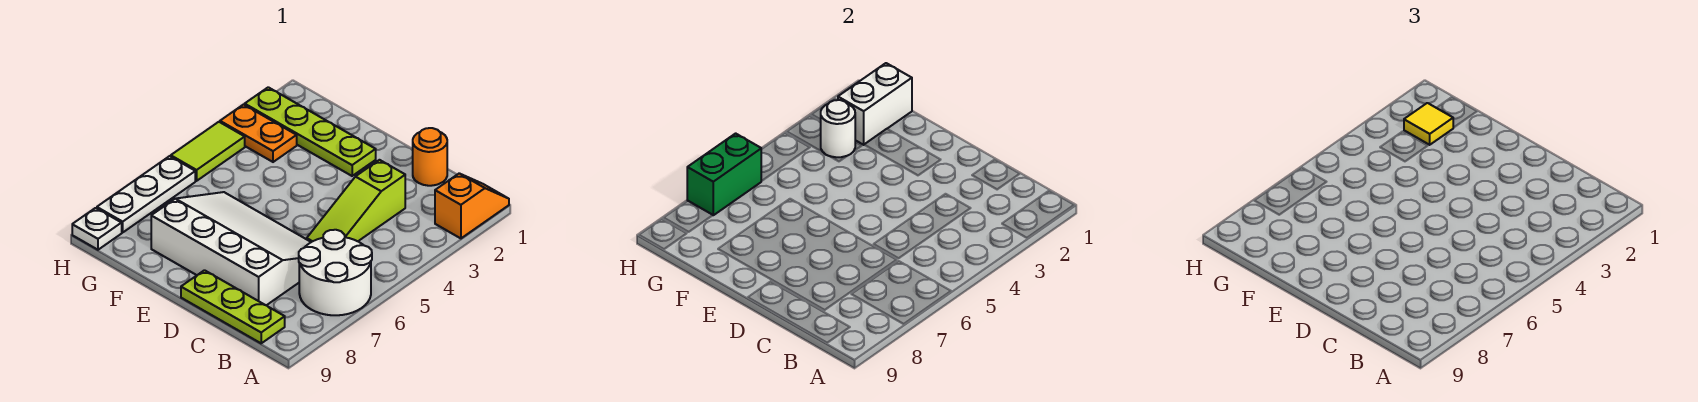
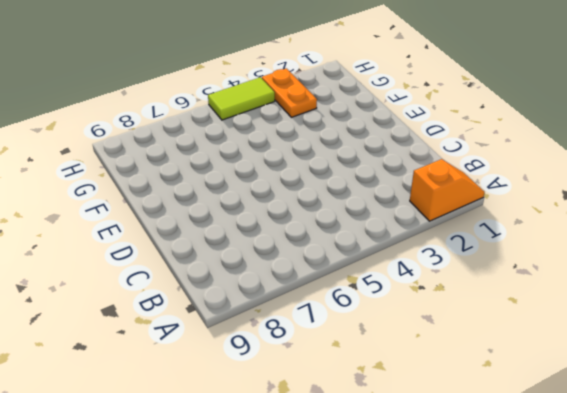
none -> white 2x2 round brick [299,230,372,315]
none -> lime 1x3 plate [181,270,285,343]
none -> orange 1x1 round brick [413,128,447,186]

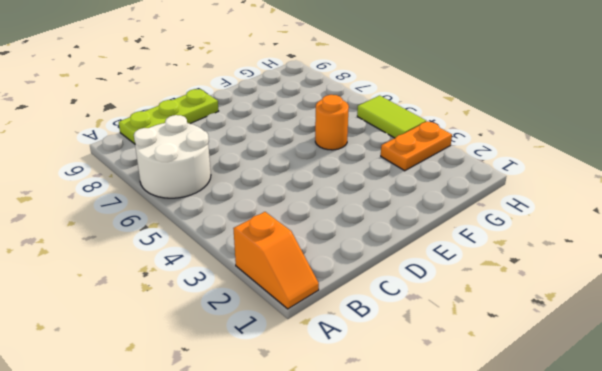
orange 1x1 round brick [315,95,349,150] -> orange 1x1 round brick moved to [413,128,447,186]
none -> lime 1x3 slope [307,160,405,242]
none -> white 3x4 slope [151,192,311,305]
none -> lime 1x4 plate [245,87,376,176]

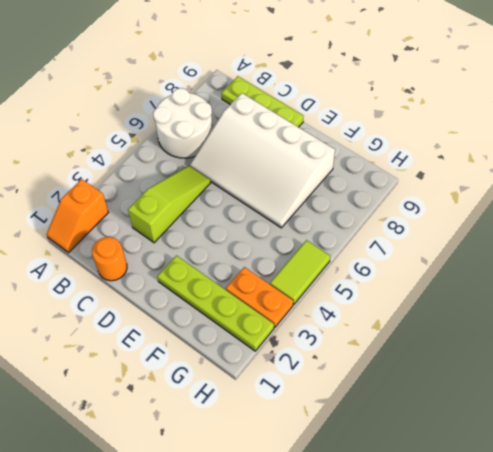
none -> white 1x3 plate [97,156,195,232]
none -> white 1x1 plate [72,208,122,250]
none -> white 1x2 brick [838,63,912,145]

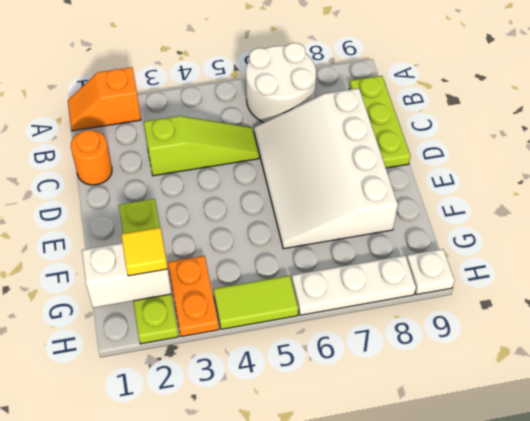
none -> white 1x1 round brick [820,100,855,157]
none -> green 1x2 brick [687,133,761,215]

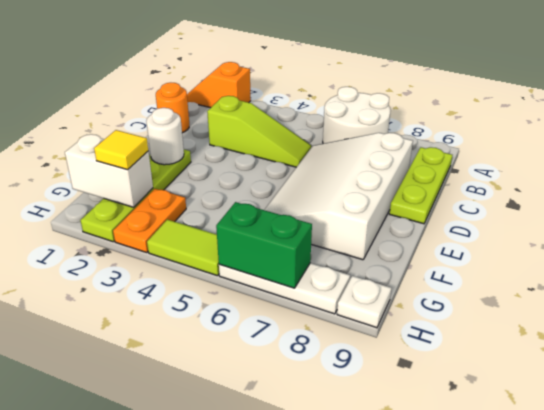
white 1x1 round brick [146,108,184,165] -> white 1x1 round brick moved to [820,100,855,157]

